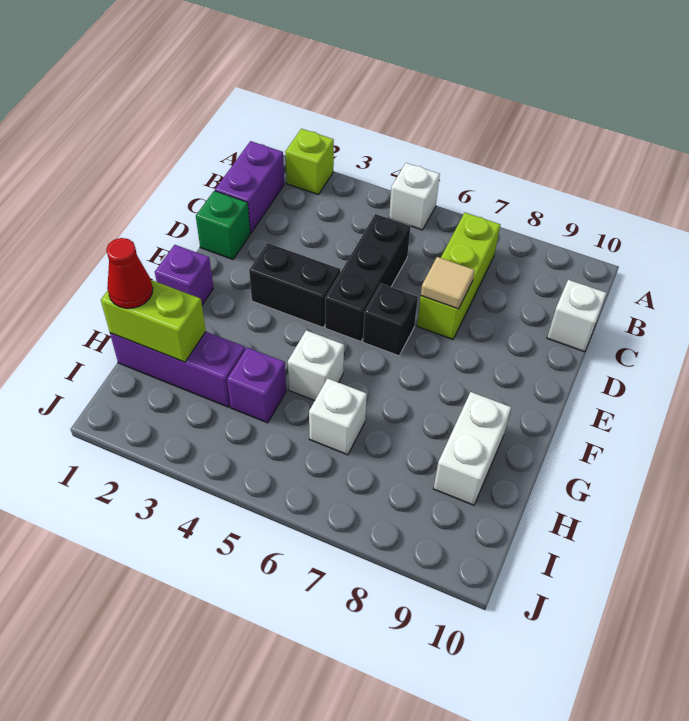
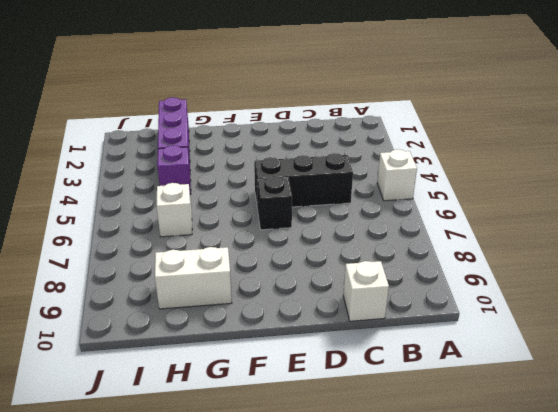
none -> lime 1x1 brick [285,129,334,195]
none -> purple 1x2 brick [215,141,284,233]
none -> lime 1x3 brick [417,213,500,339]

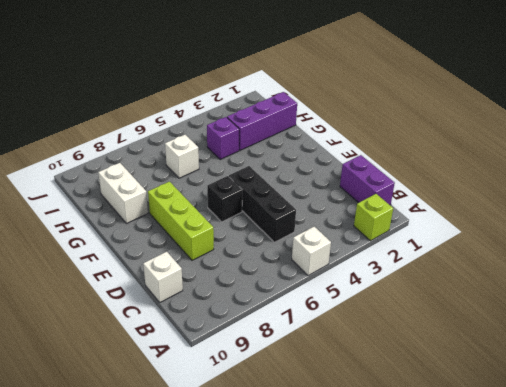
lime 1x3 brick [148,182,214,260] -> lime 1x3 brick moved to [417,213,500,339]
none -> green 1x1 brick [196,191,250,259]
none -> black 1x2 brick [249,243,340,327]
none -> purple 1x1 brick [155,245,213,305]

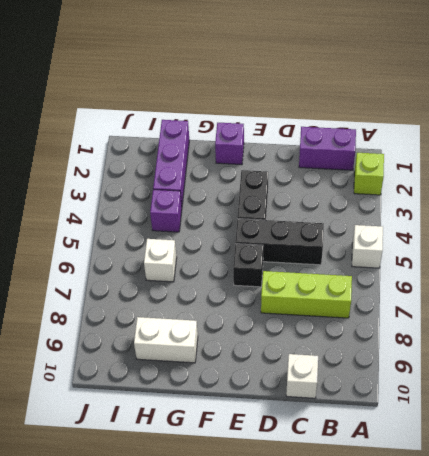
none -> green 1x1 brick [196,191,250,259]
none -> white 1x1 brick [288,330,344,400]
none -> tan 1x1 tile [421,257,475,309]

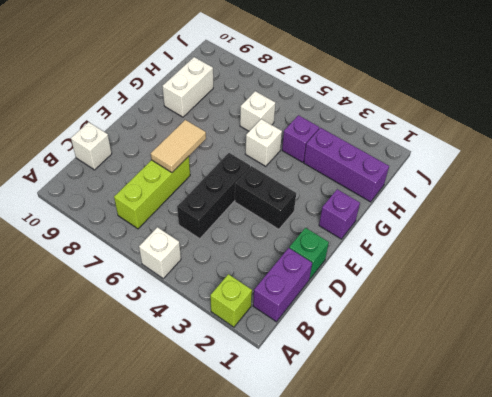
tan 1x2 tile [151,120,206,173] -> tan 1x1 tile [421,257,475,309]
none -> black 1x1 brick [363,284,418,356]
none -> lime 1x2 brick [101,280,206,362]
none -> red 1x1 cone [106,238,153,308]

